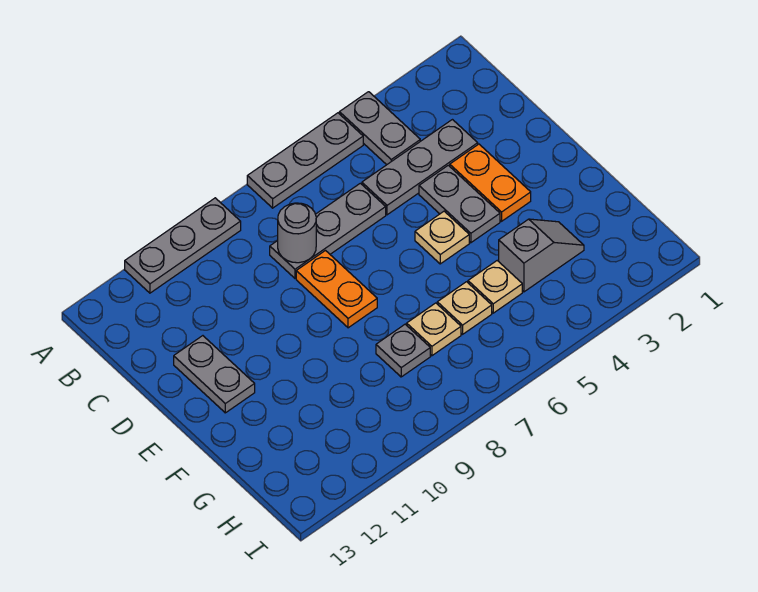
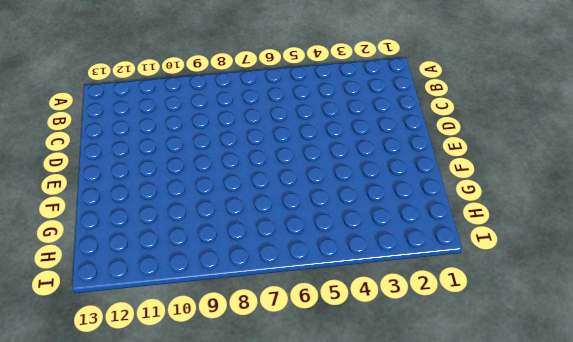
none -> grey 1x2 plate [339,92,420,165]
none -> grey 1x3 plate [247,113,363,208]
none -> grey 1x3 plate [125,198,241,293]

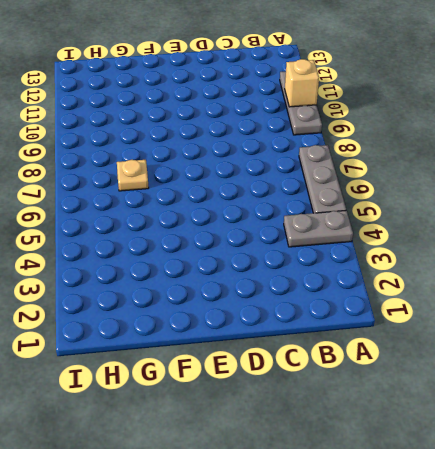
tan 1x1 brick [285,59,319,107] -> none
none -> grey 1x3 plate [362,120,478,215]
none -> grey 1x3 plate [270,183,386,278]
none -> orange 1x2 plate [450,144,531,221]

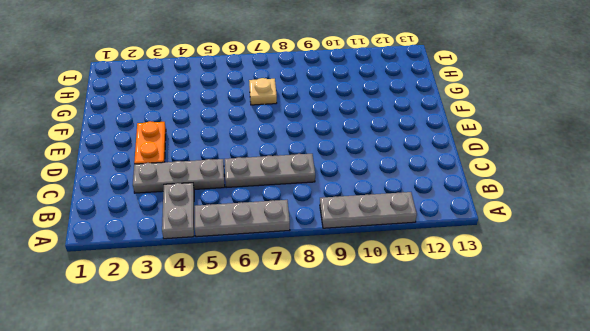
none -> grey 1x2 plate [419,165,500,243]
none -> orange 1x2 plate [296,251,377,328]
none -> grey 1x2 plate [174,336,255,413]

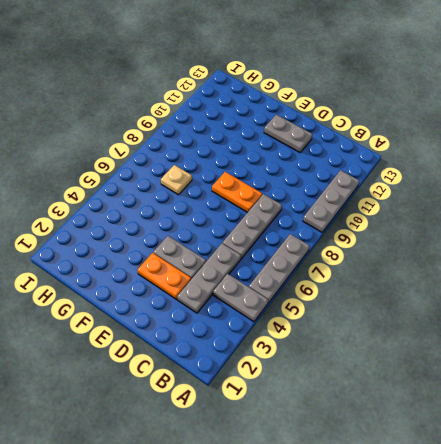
none -> tan 1x1 plate [415,211,469,264]
none -> grey 1x2 slope [499,219,584,292]
none -> tan 1x1 plate [468,261,522,313]

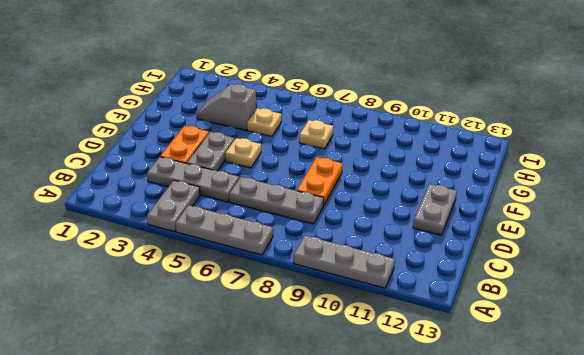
none -> tan 1x1 plate [437,282,492,334]
none -> grey 1x1 plate [376,324,430,377]
none -> grey 1x1 round brick [278,203,316,263]

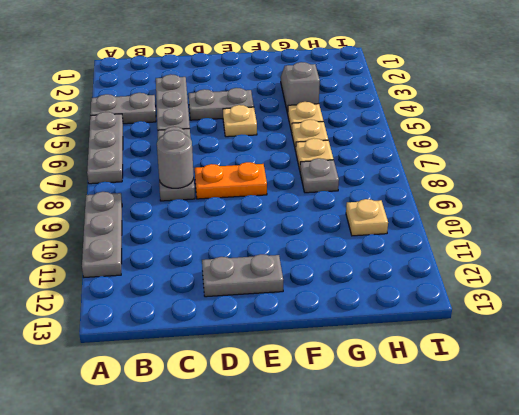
tan 1x1 plate [346,199,388,236] -> none
none -> orange 1x2 plate [450,144,531,221]

